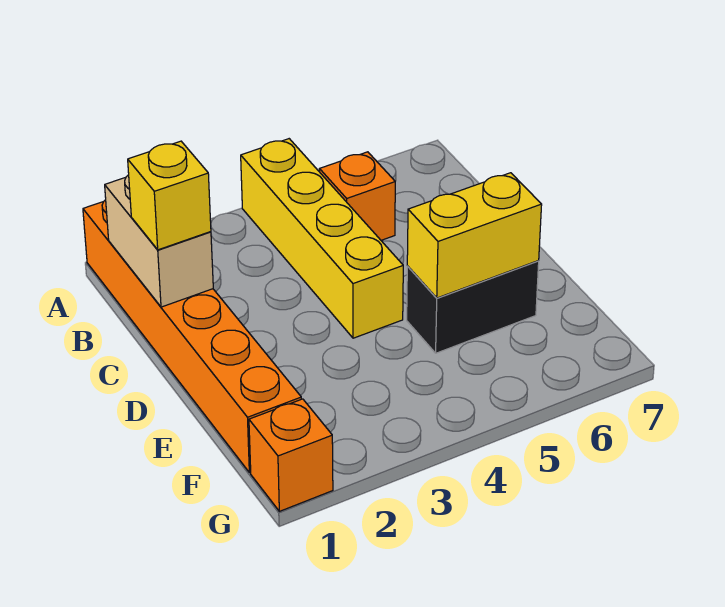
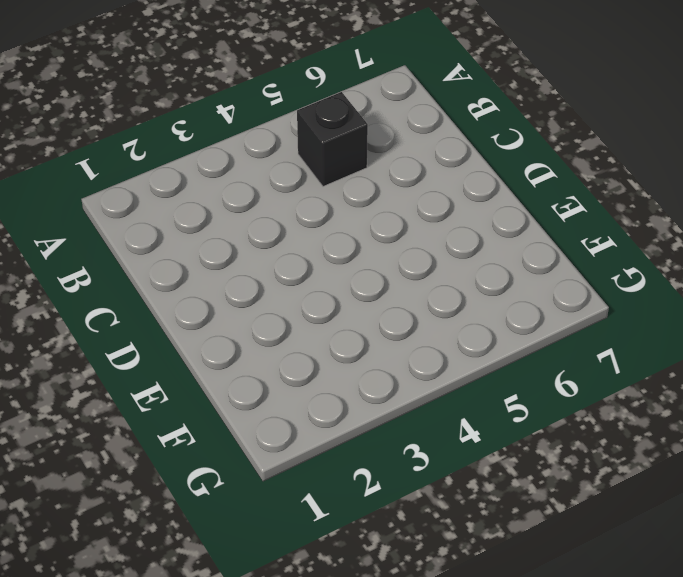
black 1x1 brick [297,92,368,187] -> orange 1x1 brick [319,152,395,240]
none -> orange 1x6 brick [83,200,301,473]
none -> yellow 1x4 brick [241,139,403,338]

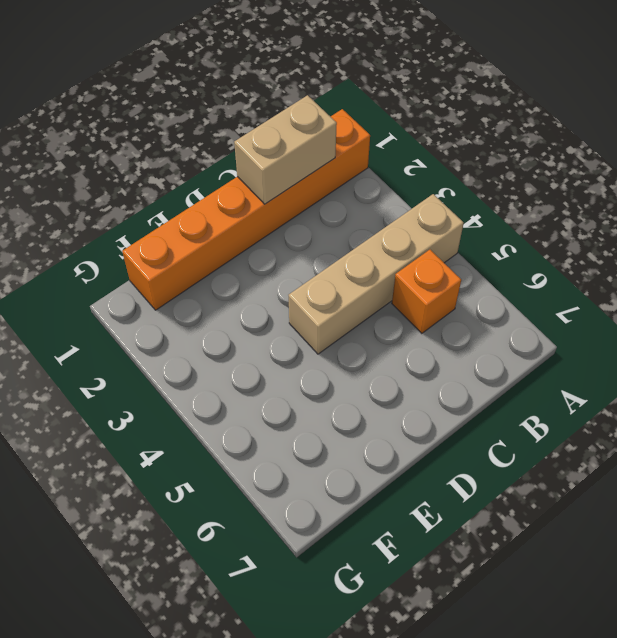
tan 1x4 brick [289,194,464,354] -> yellow 1x4 brick [241,139,403,338]
none -> black 1x2 brick [407,261,539,353]
none -> orange 1x1 brick [249,399,333,511]

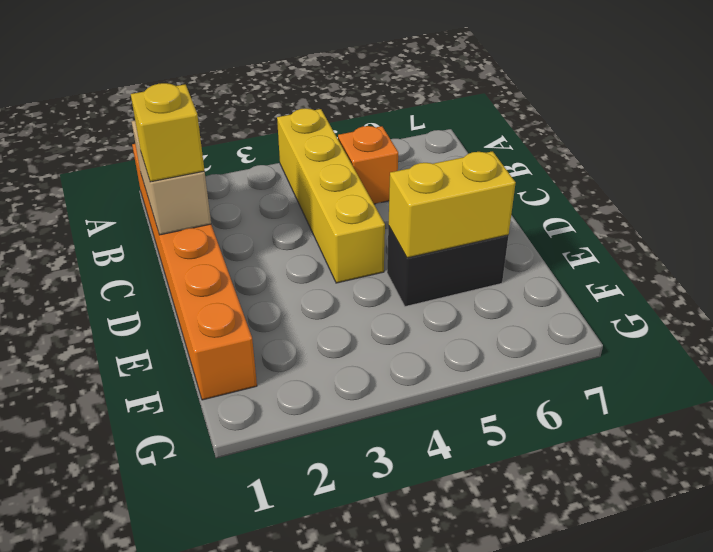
none -> orange 1x1 brick [249,399,333,511]

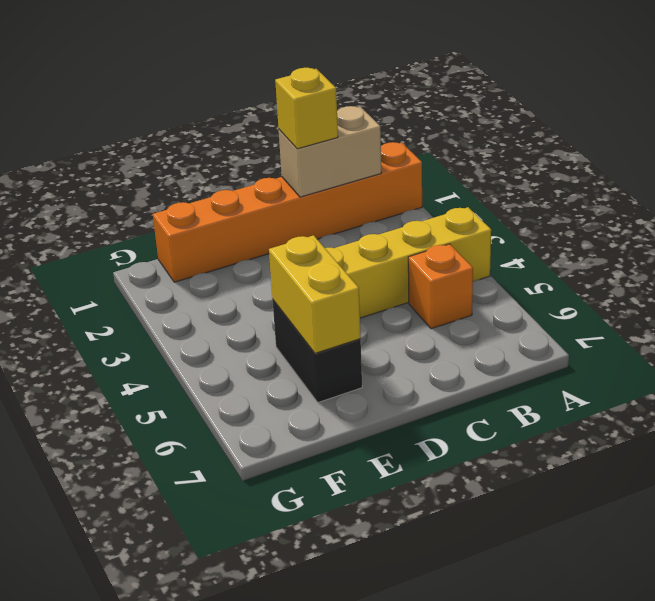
none -> orange 1x1 brick [249,399,333,511]

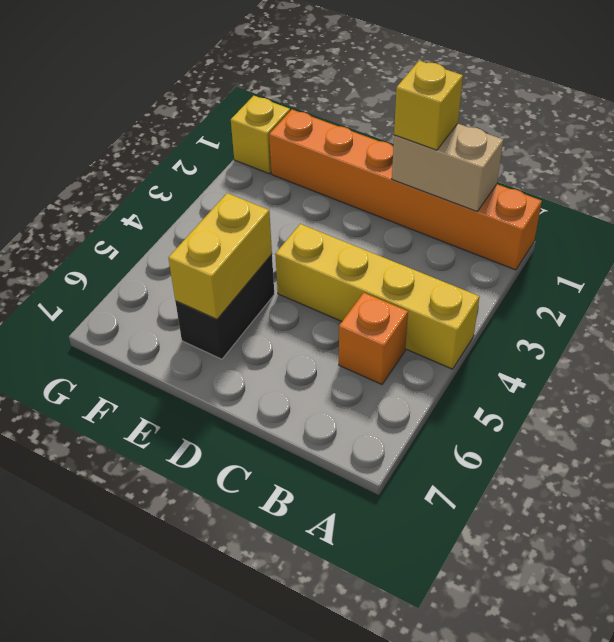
yellow 1x1 brick [231,96,290,174] -> orange 1x1 brick [249,399,333,511]

